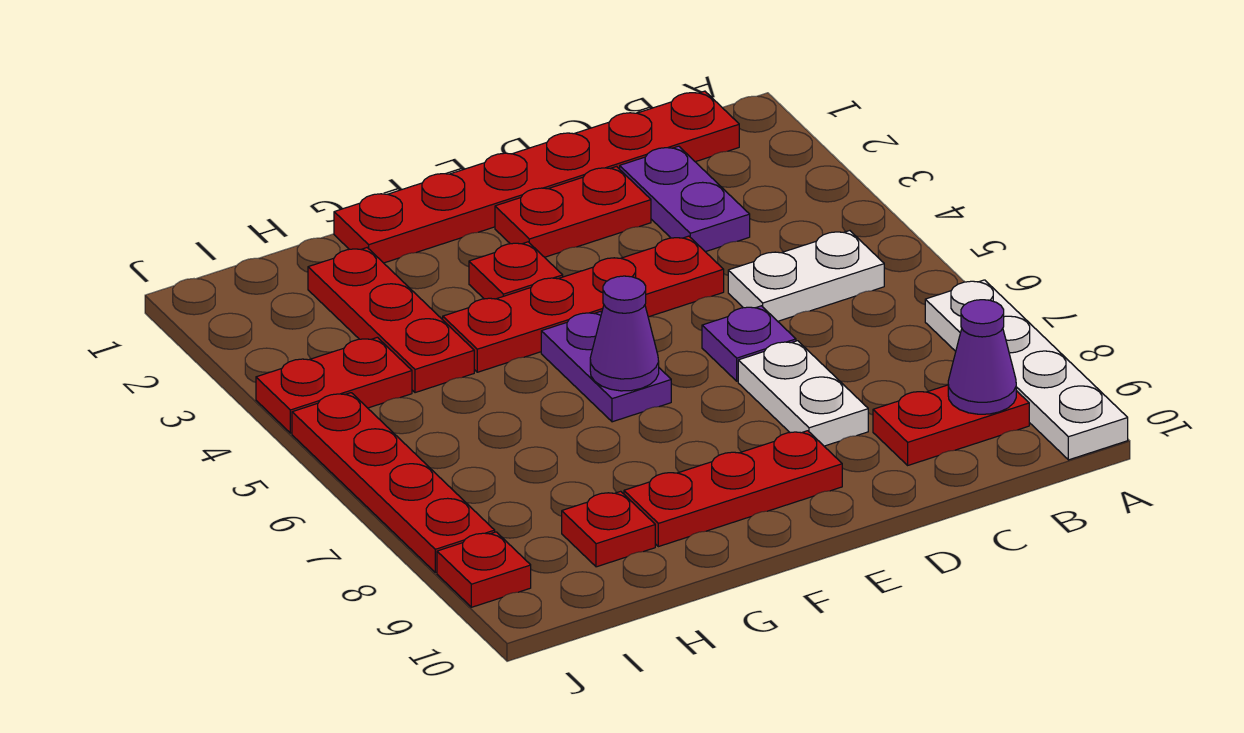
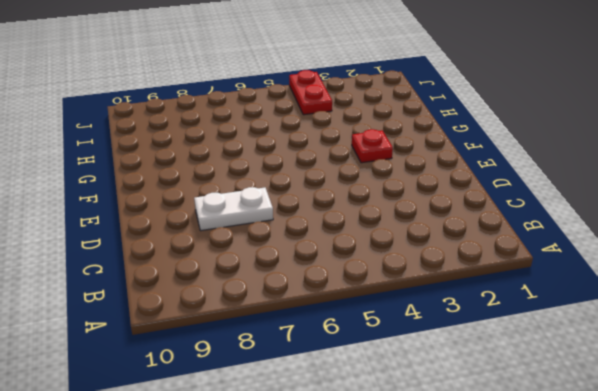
none -> white 1x4 plate [925,280,1128,460]
none -> red 1x6 plate [334,91,739,263]
none -> white 1x2 plate [728,231,884,321]

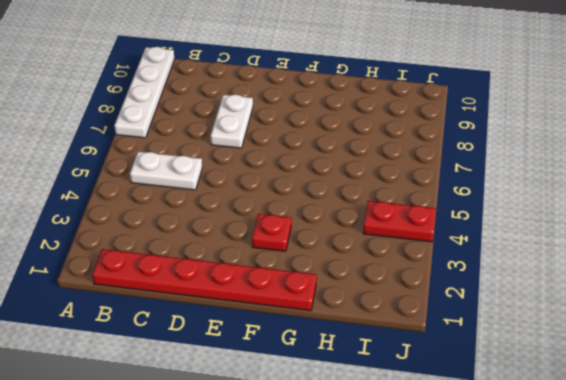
none -> red 1x2 plate [873,385,1029,465]
none -> purple 1x2 plate [620,146,750,252]
none -> red 1x2 plate [495,167,651,257]

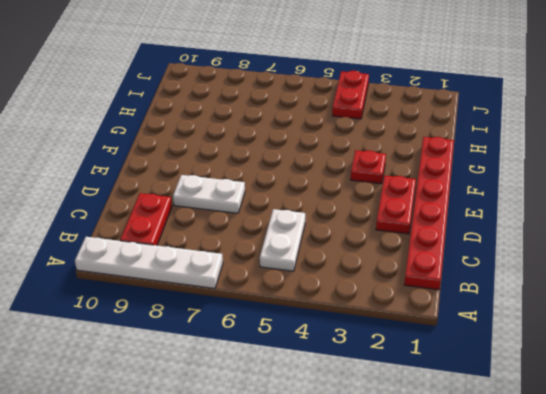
none -> purple 1x2 plate [620,146,750,252]
none -> red 1x4 plate [443,236,724,372]
none -> purple 1x1 plate [702,306,796,381]

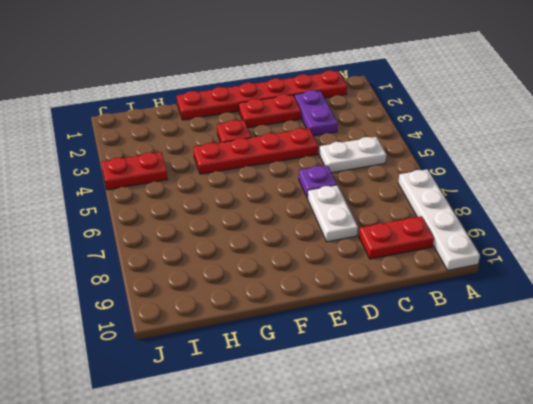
none -> red 1x3 plate [624,431,842,547]
none -> purple 1x2 plate [541,312,671,422]
none -> red 1x3 plate [308,248,474,393]

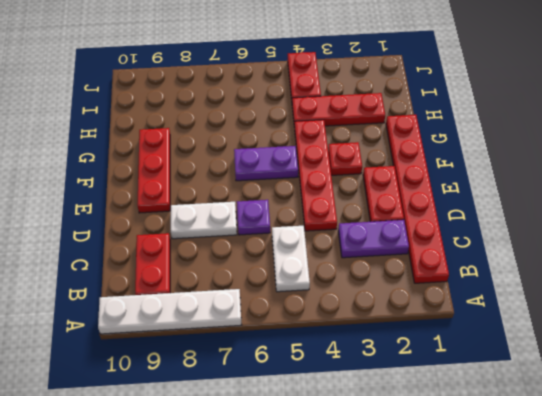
none -> red 1x1 plate [562,491,655,567]
none -> red 1x4 plate [292,393,495,572]
none -> red 1x1 plate [437,532,531,607]

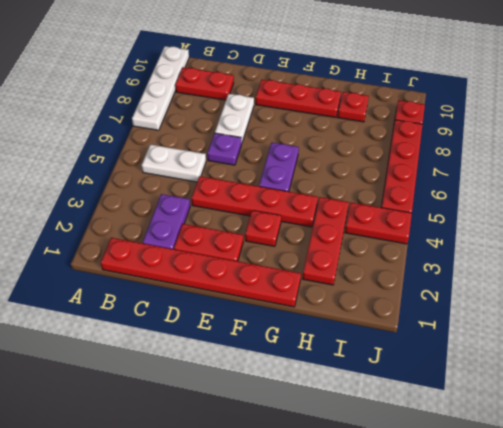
none -> purple 1x1 cone [948,300,1016,414]
none -> purple 1x1 cone [590,276,659,391]

